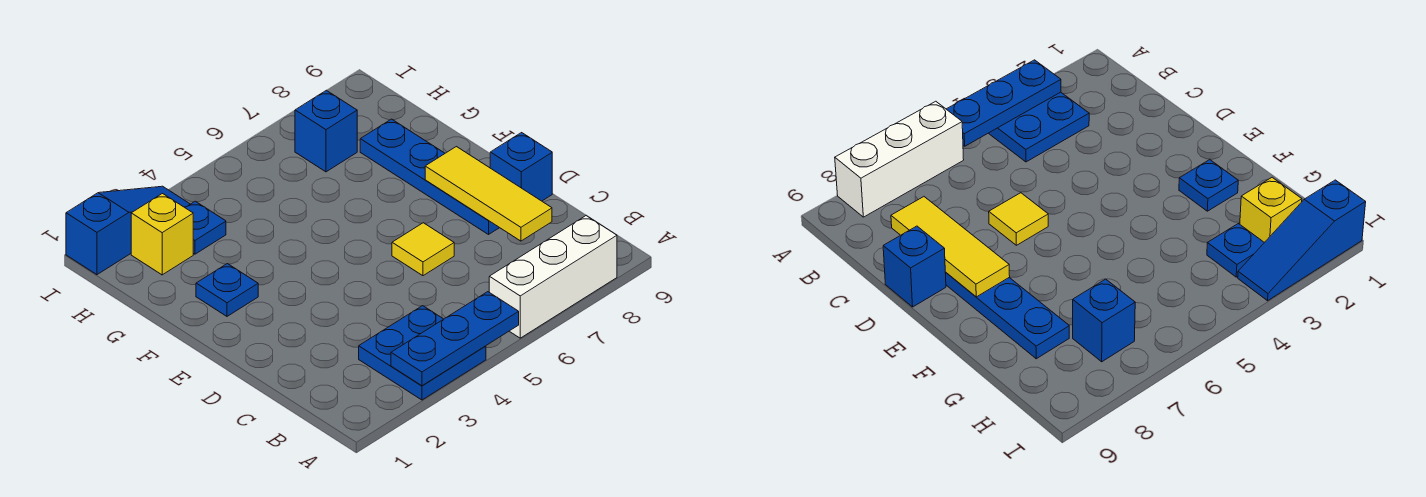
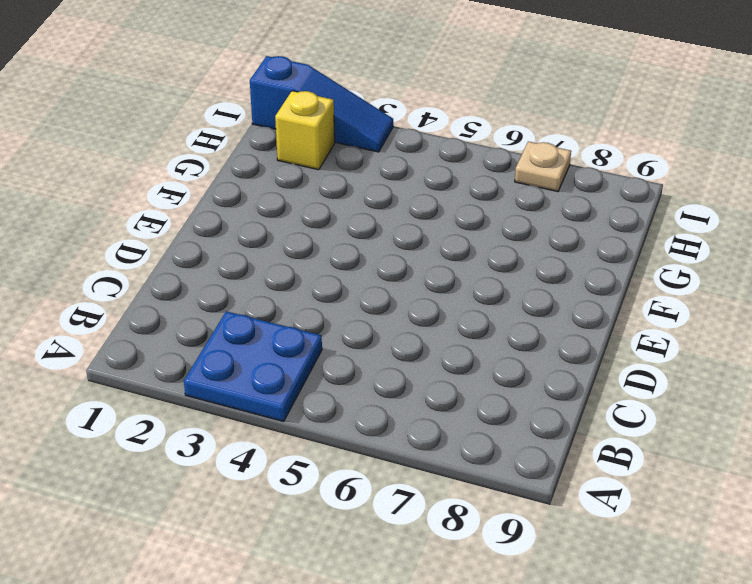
tan 1x1 plate [515,141,571,192] -> none
none -> white 1x3 brick [489,216,617,338]
none -> yellow 1x1 tile [392,223,454,276]
none -> blue 1x4 plate [360,119,499,234]

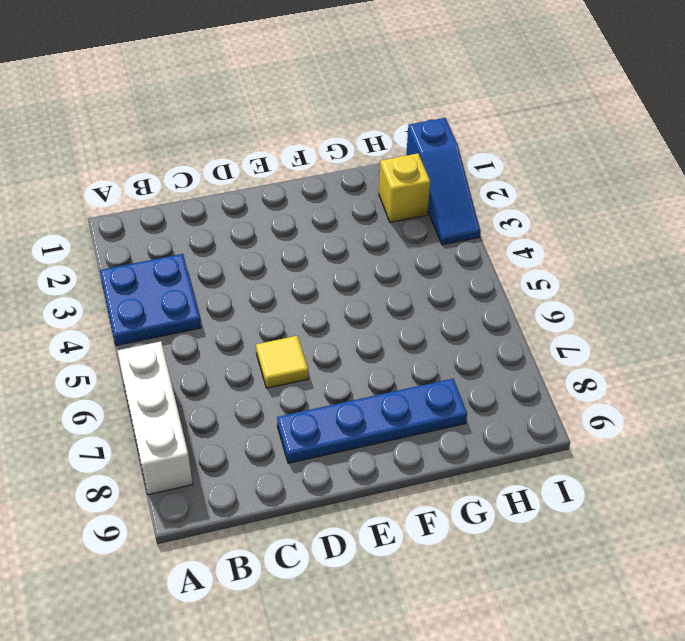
none -> blue 1x1 brick [490,133,552,201]
none -> blue 1x1 plate [196,264,258,316]
none -> blue 1x1 plate [185,201,226,254]

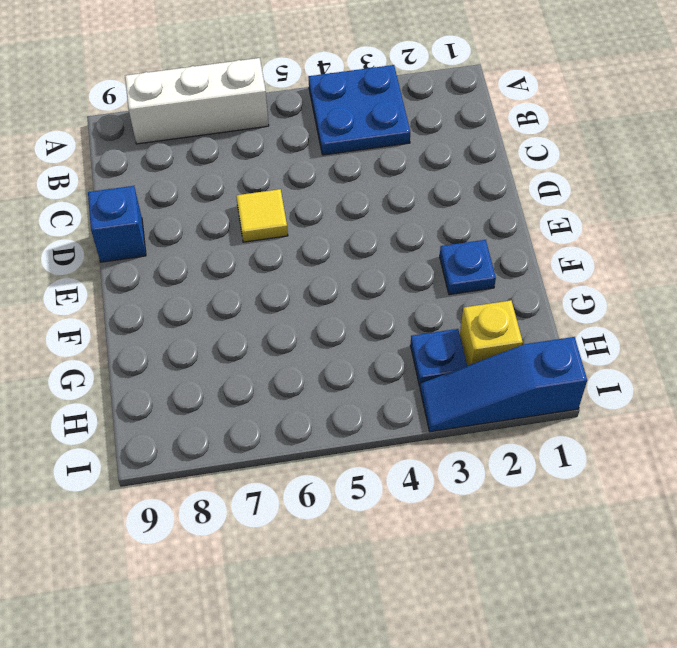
none -> blue 1x4 plate [360,119,499,234]
none -> blue 1x1 brick [295,90,357,172]
none -> blue 1x3 plate [391,292,519,386]

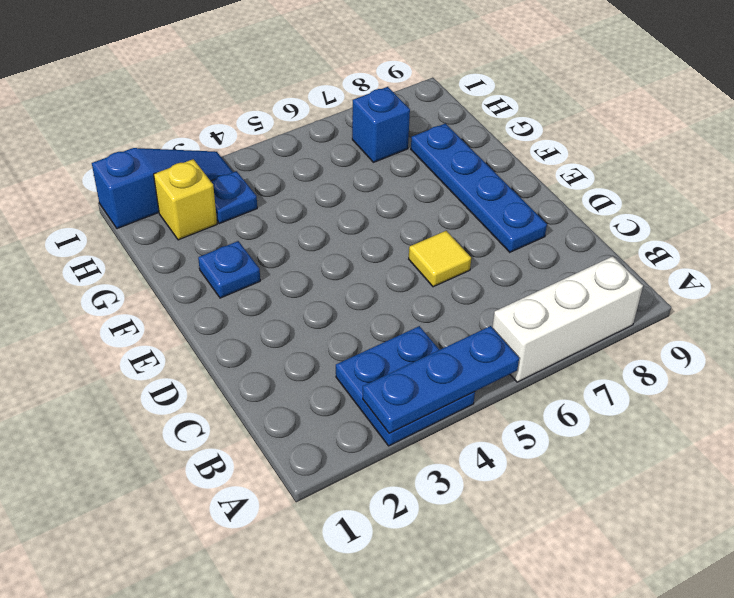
none -> blue 1x1 brick [490,133,552,201]
none -> yellow 1x3 tile [425,147,552,241]

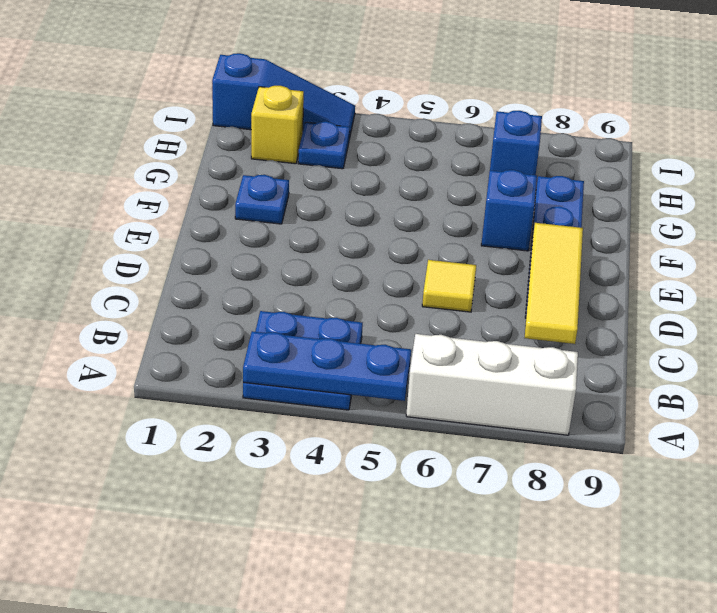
blue 1x1 brick [481,170,537,251] -> blue 1x1 brick moved to [490,133,552,201]

